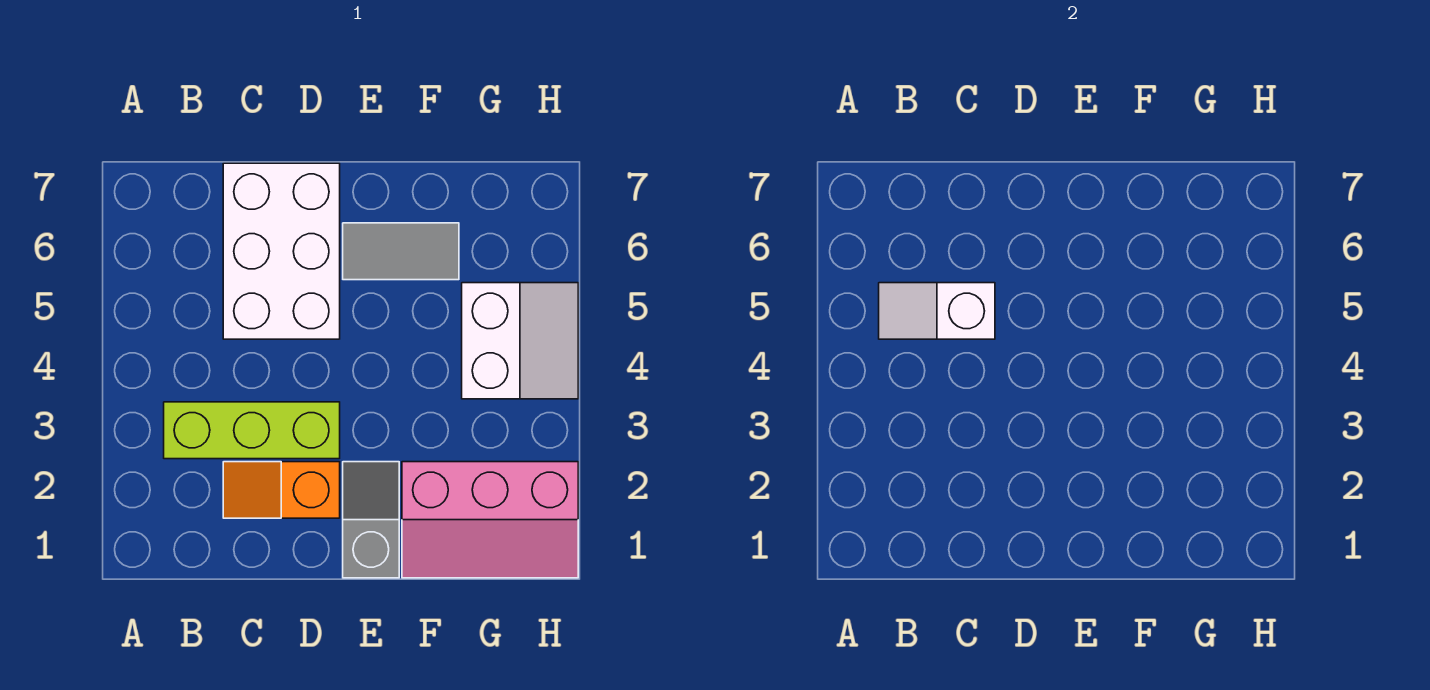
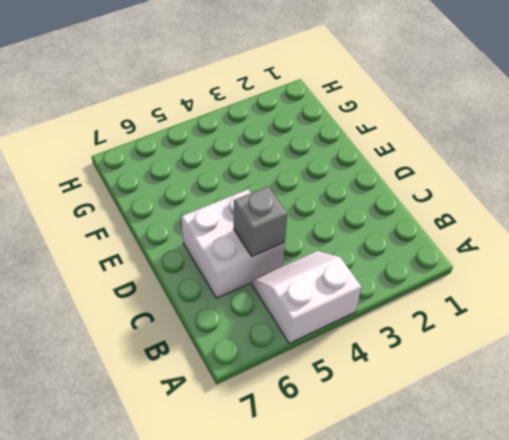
white 2x2 slope [252,251,361,343] -> white 2x2 slope moved to [462,283,578,399]
white 2x2 brick [181,189,285,298] -> white 2x3 brick [223,163,340,339]
grey 1x1 brick [234,186,287,256] -> white 1x2 slope [879,283,995,339]
none -> lime 1x3 brick [164,402,340,459]
none -> orange 1x2 slope [223,462,340,518]

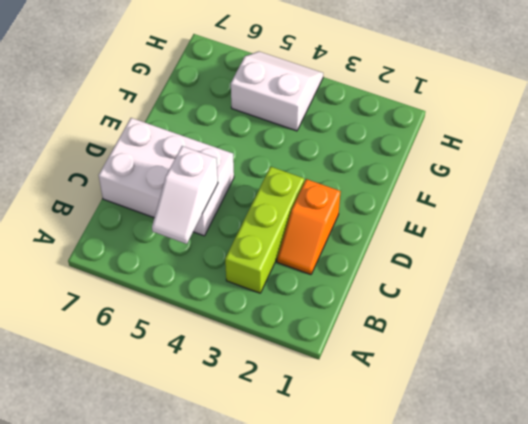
none -> grey 1x2 slope [343,462,399,578]
none -> grey 1x2 tile [343,223,459,280]

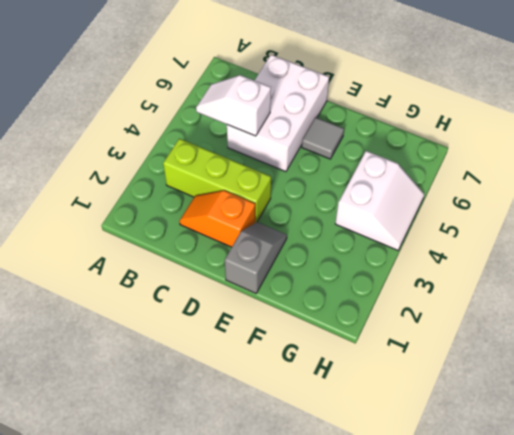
grey 1x1 tile [302,117,344,159] -> grey 1x2 tile [343,223,459,280]
none -> pink 2x3 slope [402,462,578,578]

